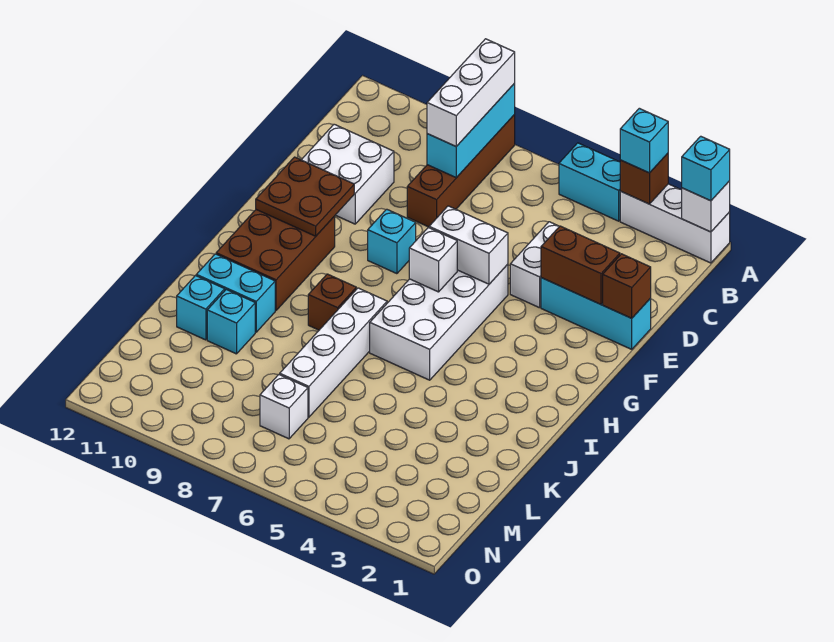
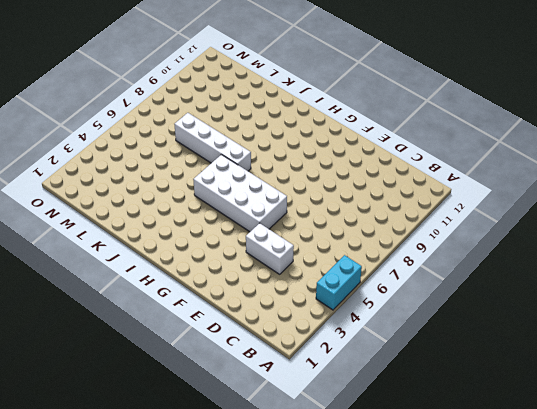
none -> white 1x3 brick [620,184,730,263]
none -> brown 1x4 brick [407,115,515,227]
none -> white 2x2 brick [302,124,394,224]

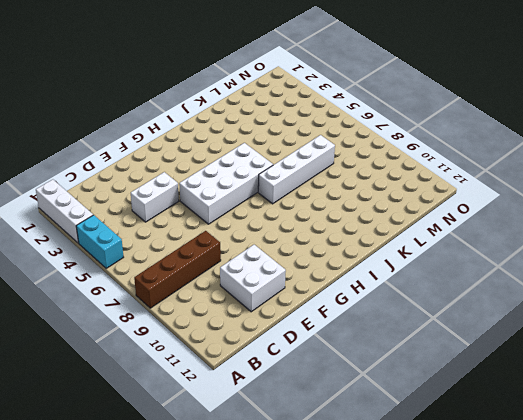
none -> cyan 1x3 brick [541,278,651,349]
none -> cyan 1x1 brick [368,209,416,274]
none -> brown 2x3 brick [216,210,335,311]

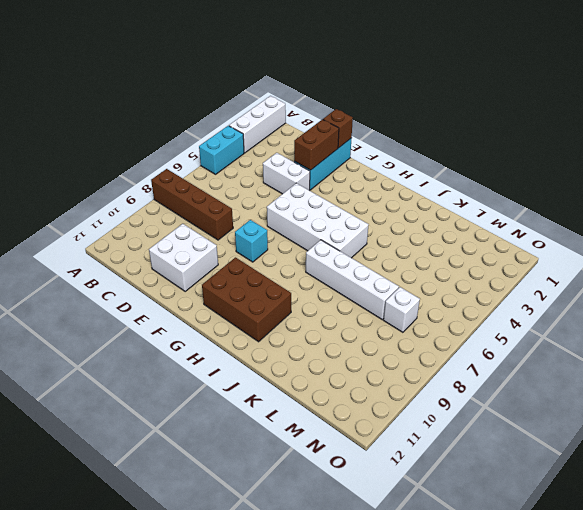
none -> brown 1x1 brick [308,274,356,330]
none -> cyan 1x2 brick [196,254,275,332]
none -> cyan 1x1 brick [207,289,255,354]

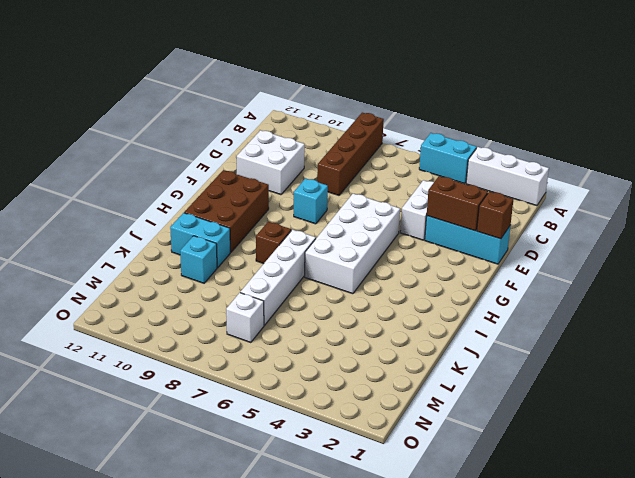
none -> cyan 1x1 brick [177,276,225,340]
none -> white 1x1 brick [682,181,730,232]
none -> brown 1x1 brick [620,153,668,204]

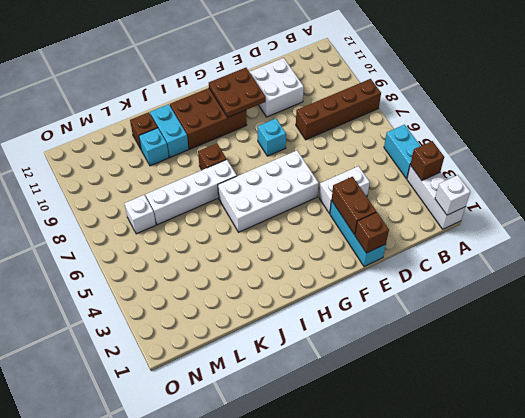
brown 1x1 brick [130,112,158,149] -> cyan 1x1 brick [177,276,225,340]
none -> cyan 1x3 brick [427,83,515,178]
none -> white 1x2 brick [429,206,508,284]
none -> white 1x1 brick [409,228,457,292]

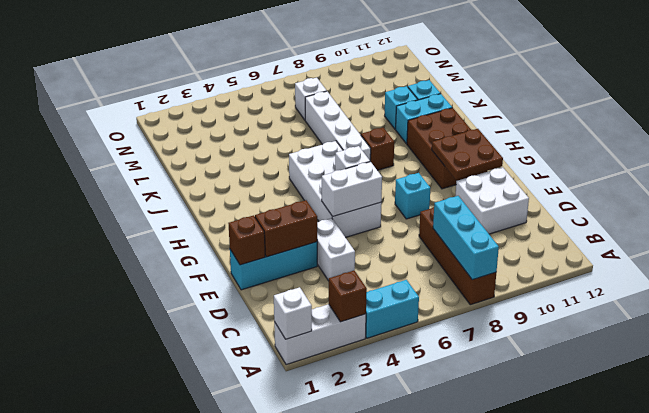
none -> cyan 1x1 brick [682,136,730,201]
none -> cyan 1x1 brick [620,108,668,173]
none -> white 1x3 brick [427,39,515,146]

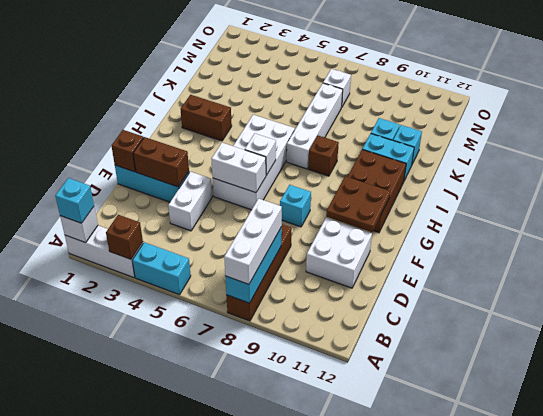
brown 1x2 brick [181,95,232,141] -> none
none -> cyan 1x1 brick [620,108,668,173]

